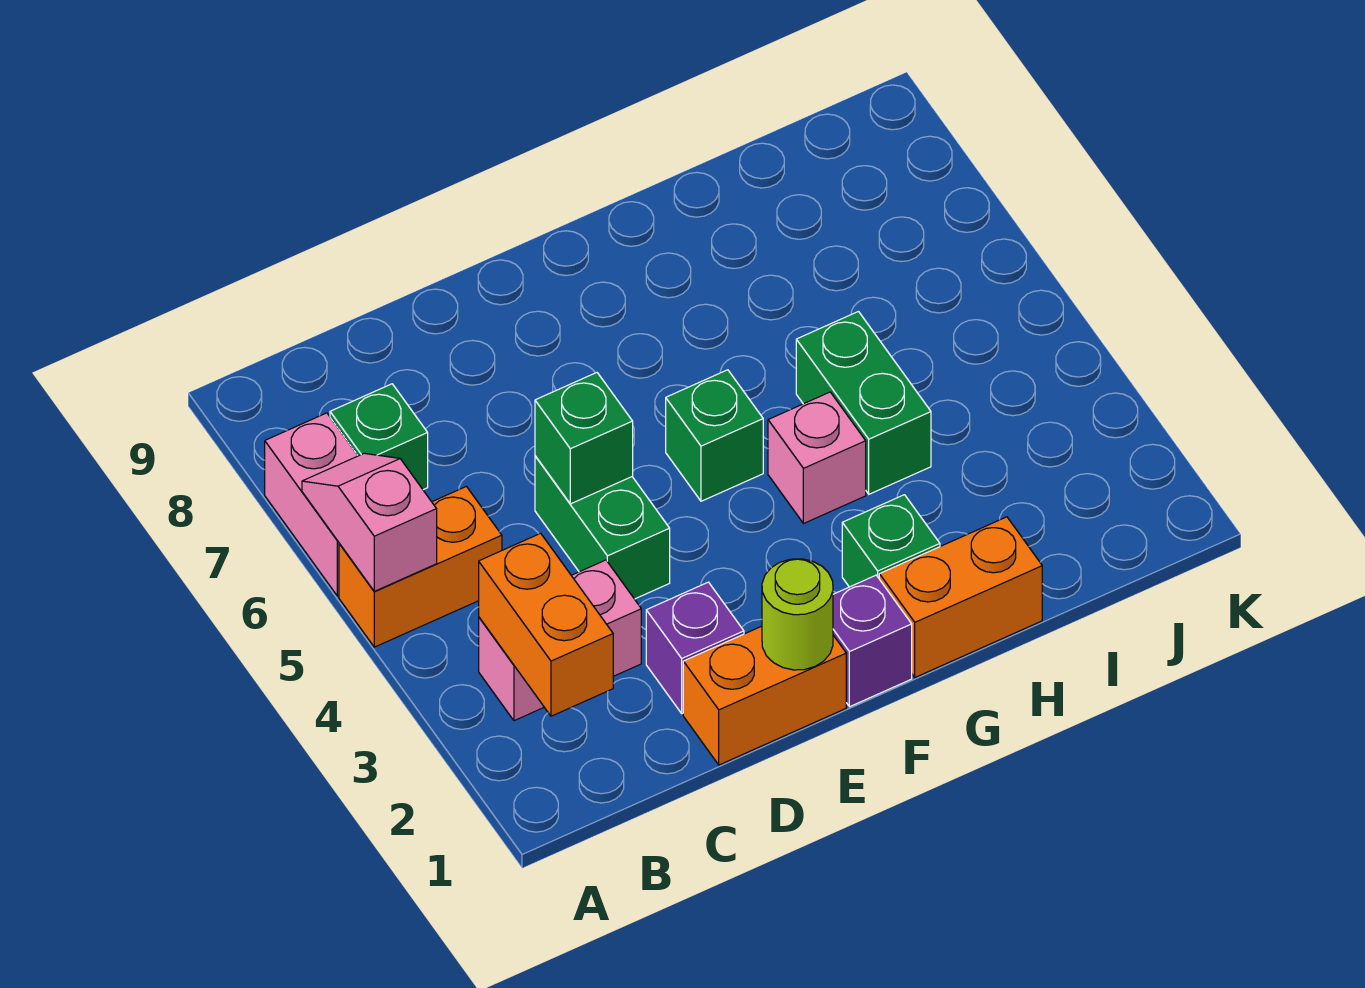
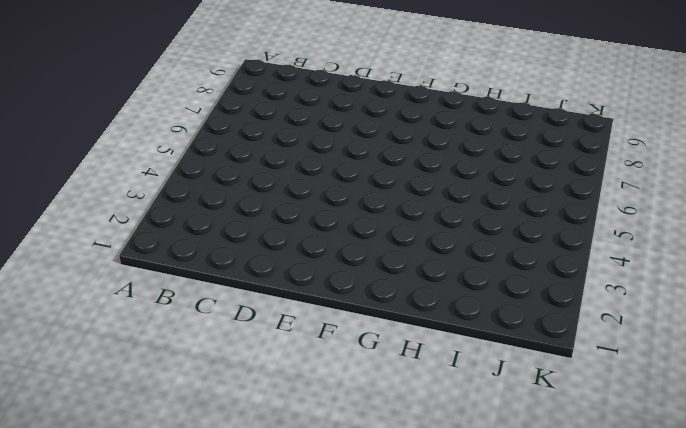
none -> orange 1x2 brick [339,486,502,647]
none -> pink 1x2 brick [265,413,358,596]
none -> pink 1x2 brick [479,560,641,721]

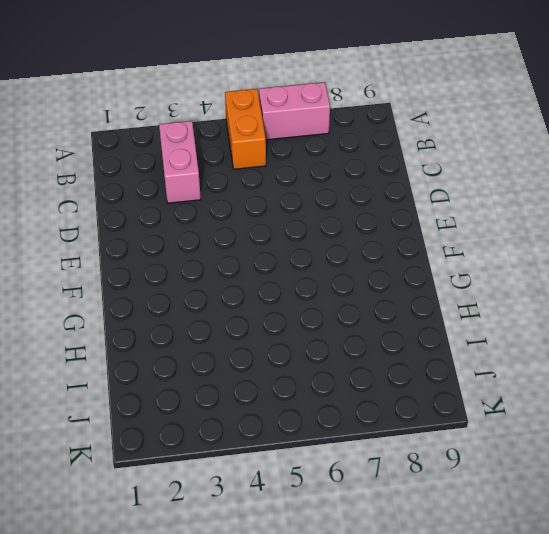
none -> green 1x1 brick [330,384,428,490]
none -> orange 1x2 brick [683,626,846,765]
none -> purple 1x1 brick [646,582,744,714]

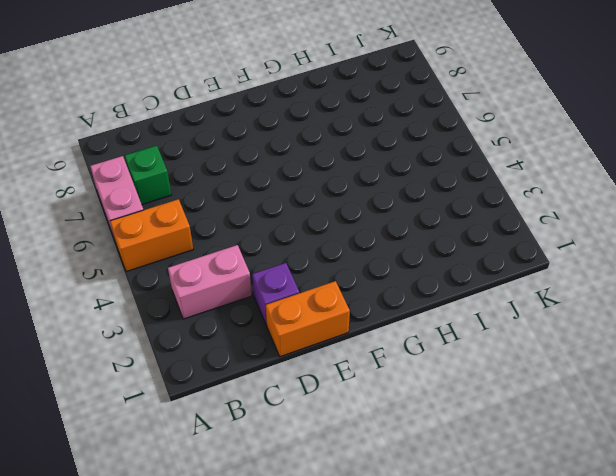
none -> green 1x2 brick [535,456,670,599]
none -> purple 1x1 brick [833,575,912,707]
none -> green 1x1 brick [666,370,763,501]

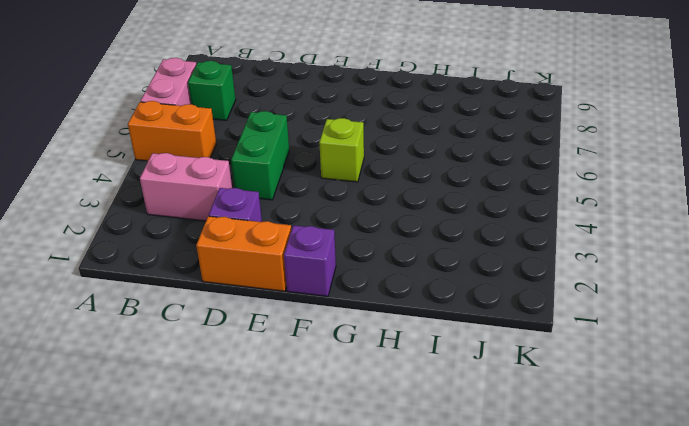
lime 1x1 brick [319,118,364,182] -> green 1x1 brick [666,370,763,501]
none -> orange 1x2 brick [879,517,1042,677]
none -> green 1x1 brick [842,495,940,587]
none -> pink 1x1 brick [768,392,866,524]

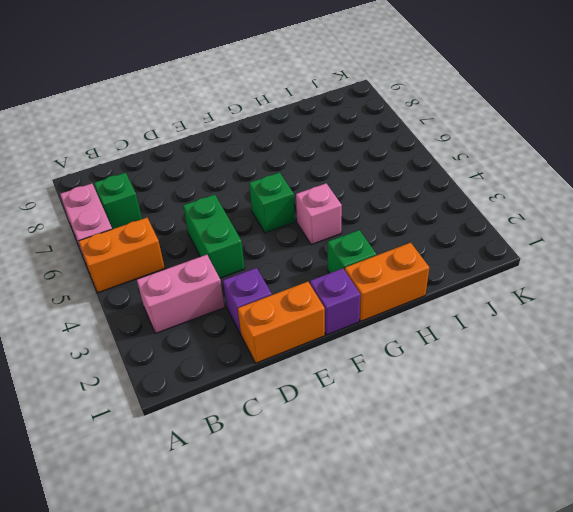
none -> green 1x2 brick [796,312,931,494]
none -> pink 1x2 slope [302,453,437,591]
none -> orange 1x2 brick [479,533,613,716]

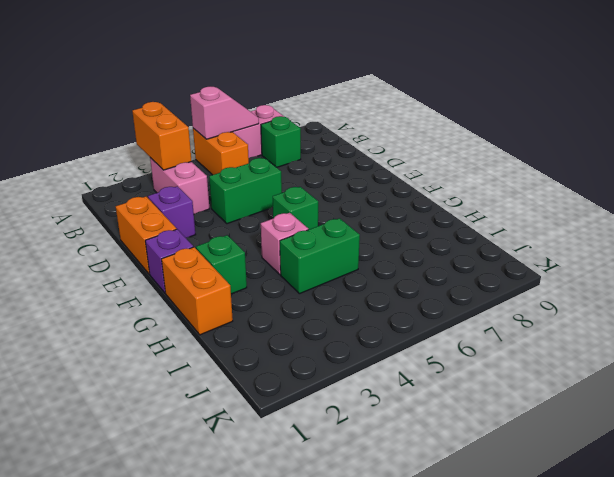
orange 1x2 brick [132,102,192,170] -> orange 1x2 brick turned to [479,533,613,716]
none -> green 1x1 brick [535,373,633,504]
none -> lime 1x1 round brick [762,559,833,670]

